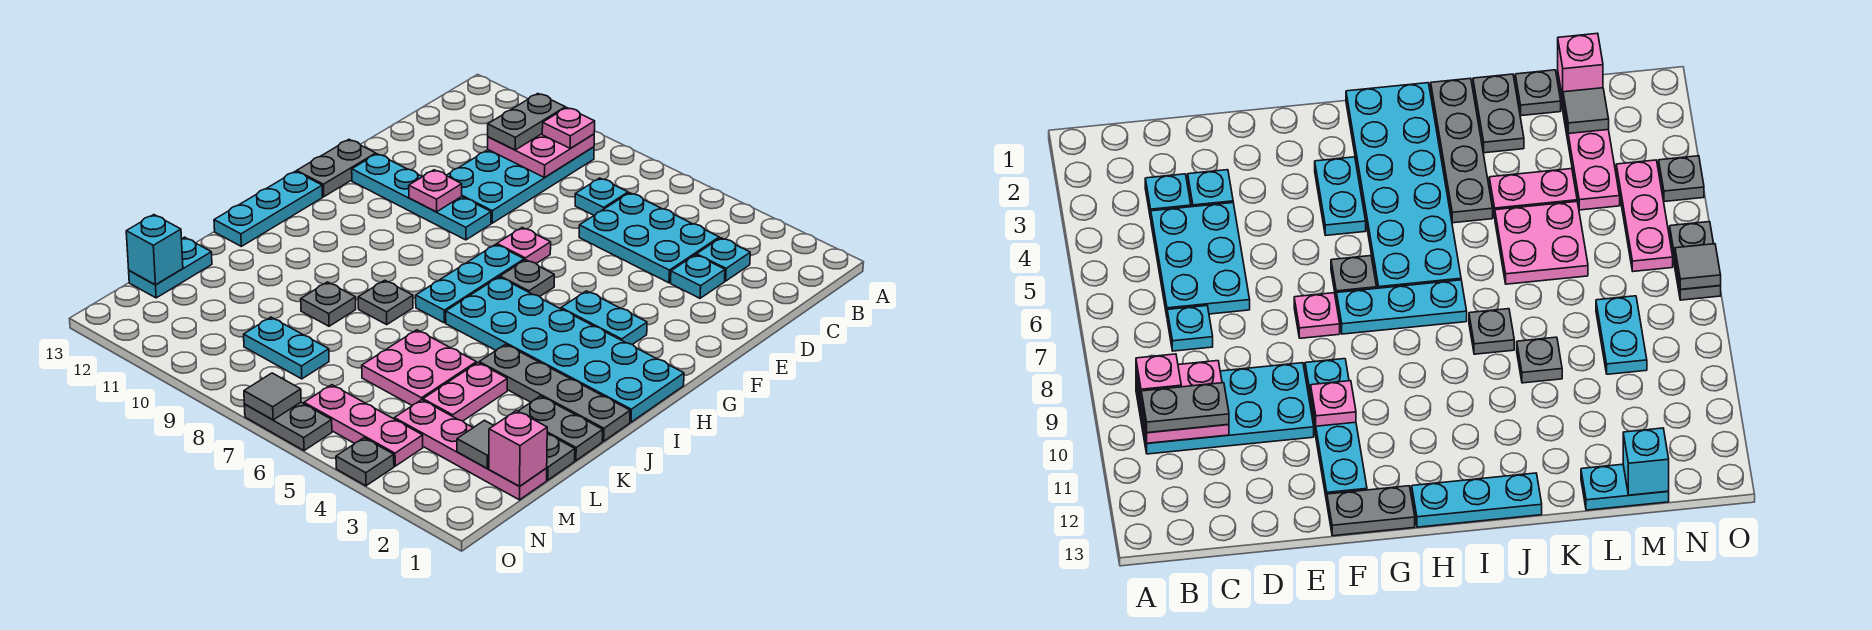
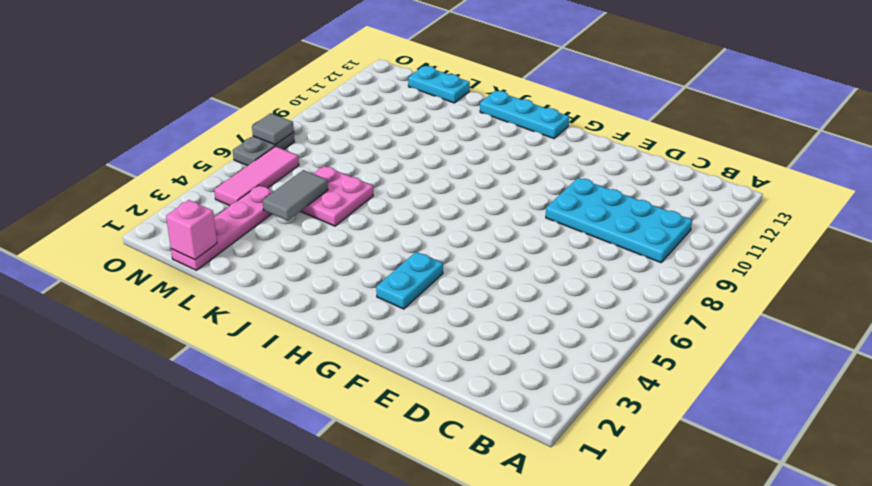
grey 1x2 tile [263,170,328,220] -> none
pink 1x3 tile [214,146,299,206] -> pink 1x3 plate [304,385,423,466]
none -> cyan 1x1 plate [697,238,750,281]
none -> cyan 2x3 plate [579,193,719,283]
none -> cyan 1x1 plate [575,178,628,215]
none -> cyan 1x1 plate [671,255,725,298]

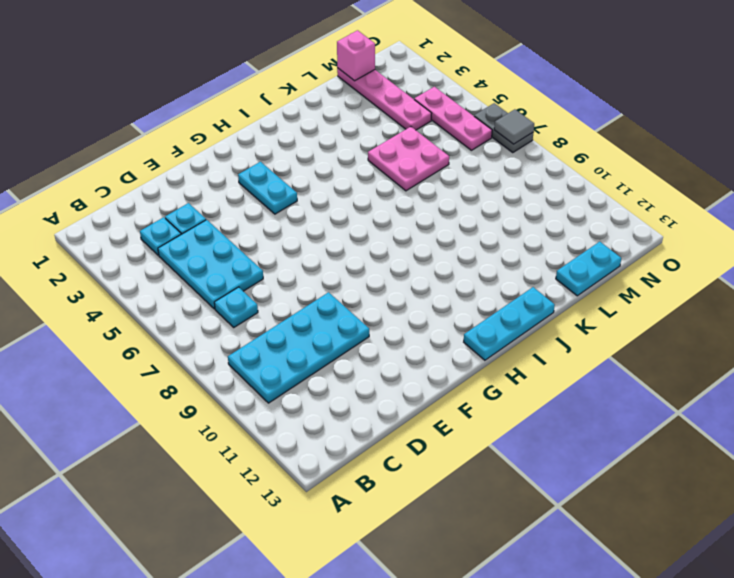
none -> pink 1x1 plate [497,228,551,264]
none -> cyan 1x4 plate [352,154,491,240]
none -> grey 1x2 plate [297,140,376,197]
none -> grey 1x1 plate [500,260,554,297]

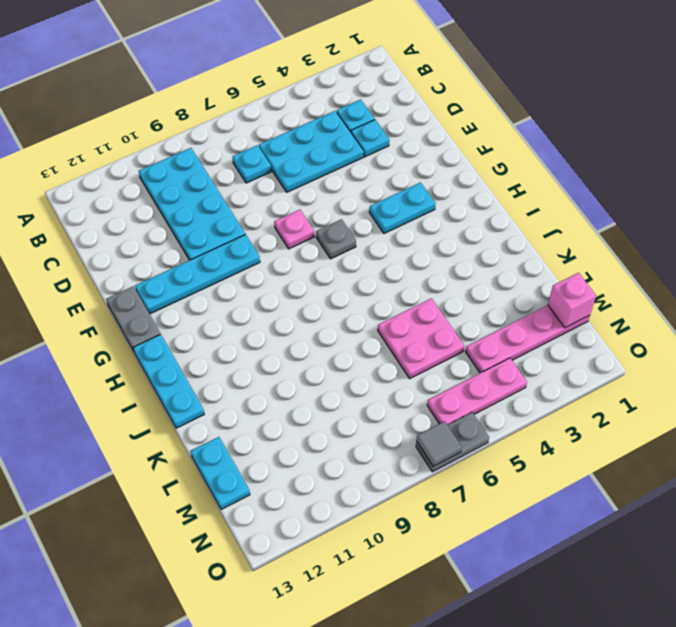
none -> cyan 1x3 plate [416,244,524,323]
none -> cyan 2x6 plate [446,277,684,422]
none -> grey 1x4 plate [479,344,630,441]
none -> grey 1x1 plate [358,280,413,324]

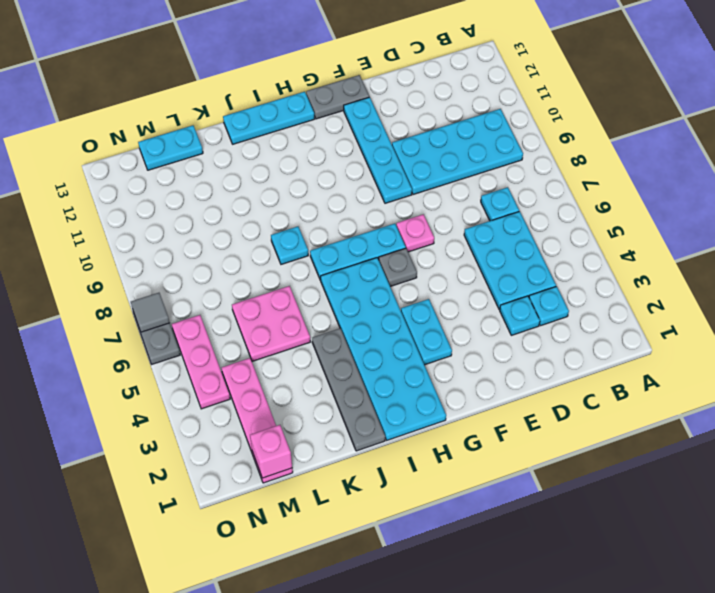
cyan 1x1 plate [271,226,308,264] -> grey 1x1 plate [358,280,413,324]
none -> grey 1x2 plate [519,396,603,460]
none -> pink 1x2 plate [423,363,507,421]
none -> grey 1x1 plate [301,282,356,326]
none -> grey 1x1 plate [547,434,575,480]

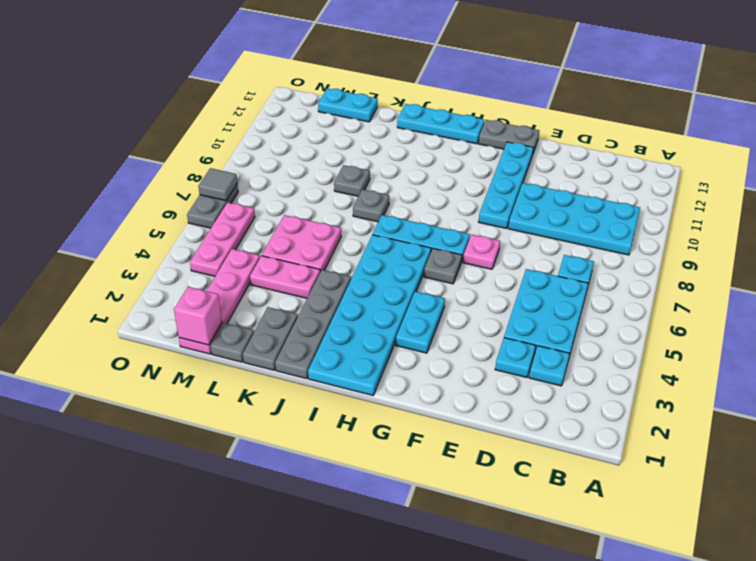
none -> cyan 1x2 plate [244,317,329,379]
none -> grey 1x1 plate [336,438,394,486]
none -> pink 2x2 plate [488,134,594,178]
none -> pink 1x1 plate [409,170,462,212]

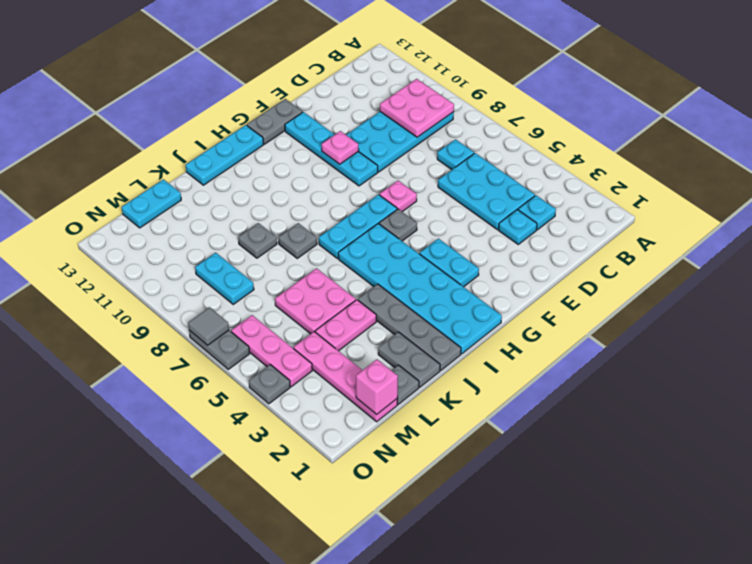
none -> grey 1x1 tile [457,420,494,468]
none -> cyan 1x1 brick [126,215,183,285]
none -> pink 1x1 plate [542,108,595,148]
none -> grey 1x2 plate [488,94,565,150]

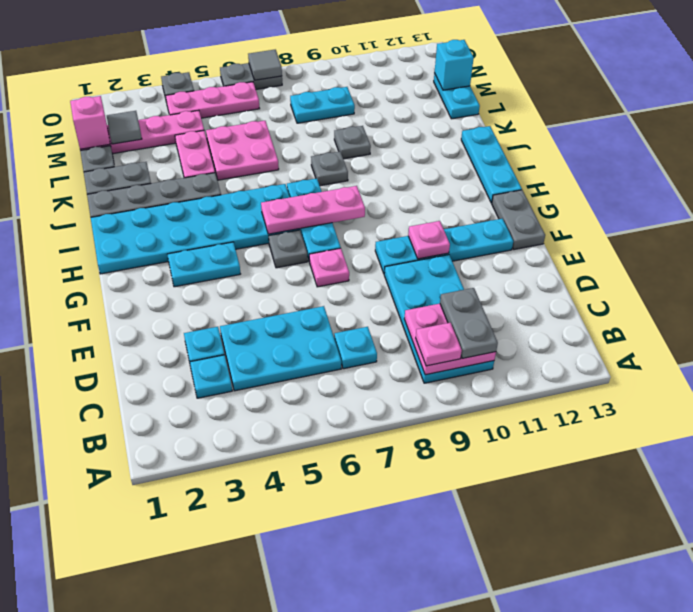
pink 1x3 plate [261,186,365,234] -> none

